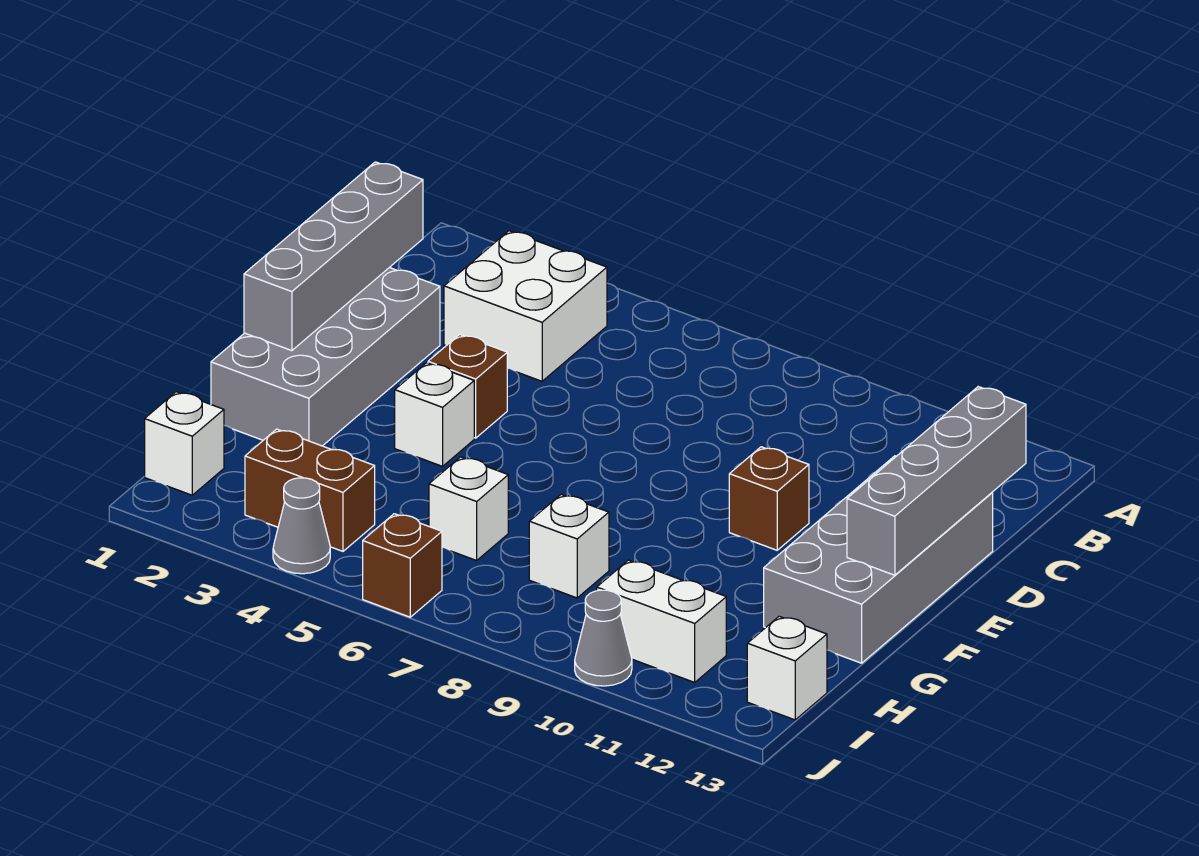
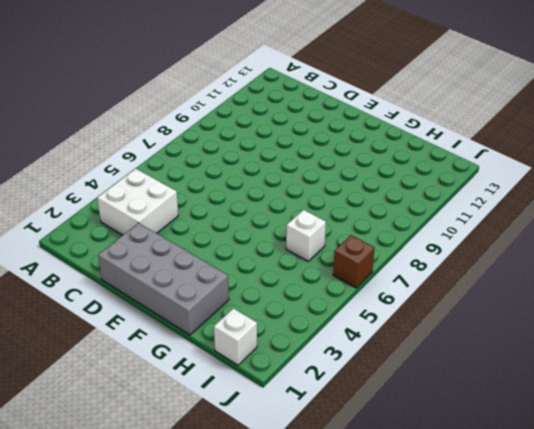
none -> grey 2x4 brick [764,456,993,663]
none -> brown 1x1 brick [428,334,507,438]
none -> brown 1x1 brick [729,447,809,550]

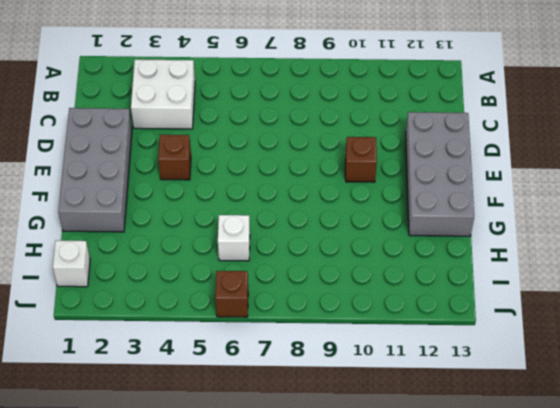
none -> white 1x1 brick [395,363,474,466]
none -> white 1x1 brick [529,494,609,598]
none -> brown 1x2 brick [245,429,375,551]

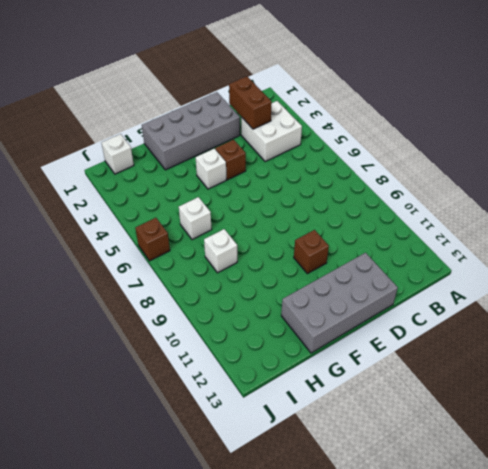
brown 1x2 brick [229,76,272,129] -> brown 1x2 brick moved to [245,429,375,551]
none -> white 1x2 brick [597,560,726,682]
none -> white 1x1 brick [747,616,827,720]
none -> grey 1x1 cone [273,478,330,574]

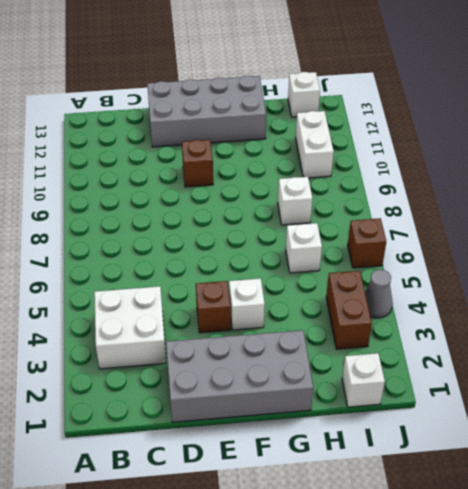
none -> grey 1x1 cone [575,590,632,686]
none -> grey 1x4 brick [244,162,423,351]
none -> grey 1x4 brick [847,387,1026,575]

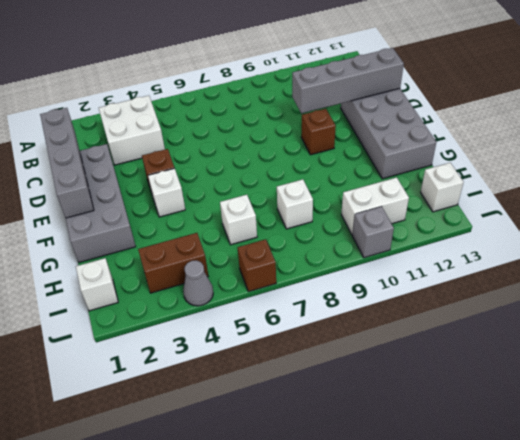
grey 1x4 brick [292,48,404,113] -> grey 1x4 brick turned to [847,387,1026,575]
grey 1x1 brick [353,207,394,258] -> grey 1x1 cone [575,590,632,686]

